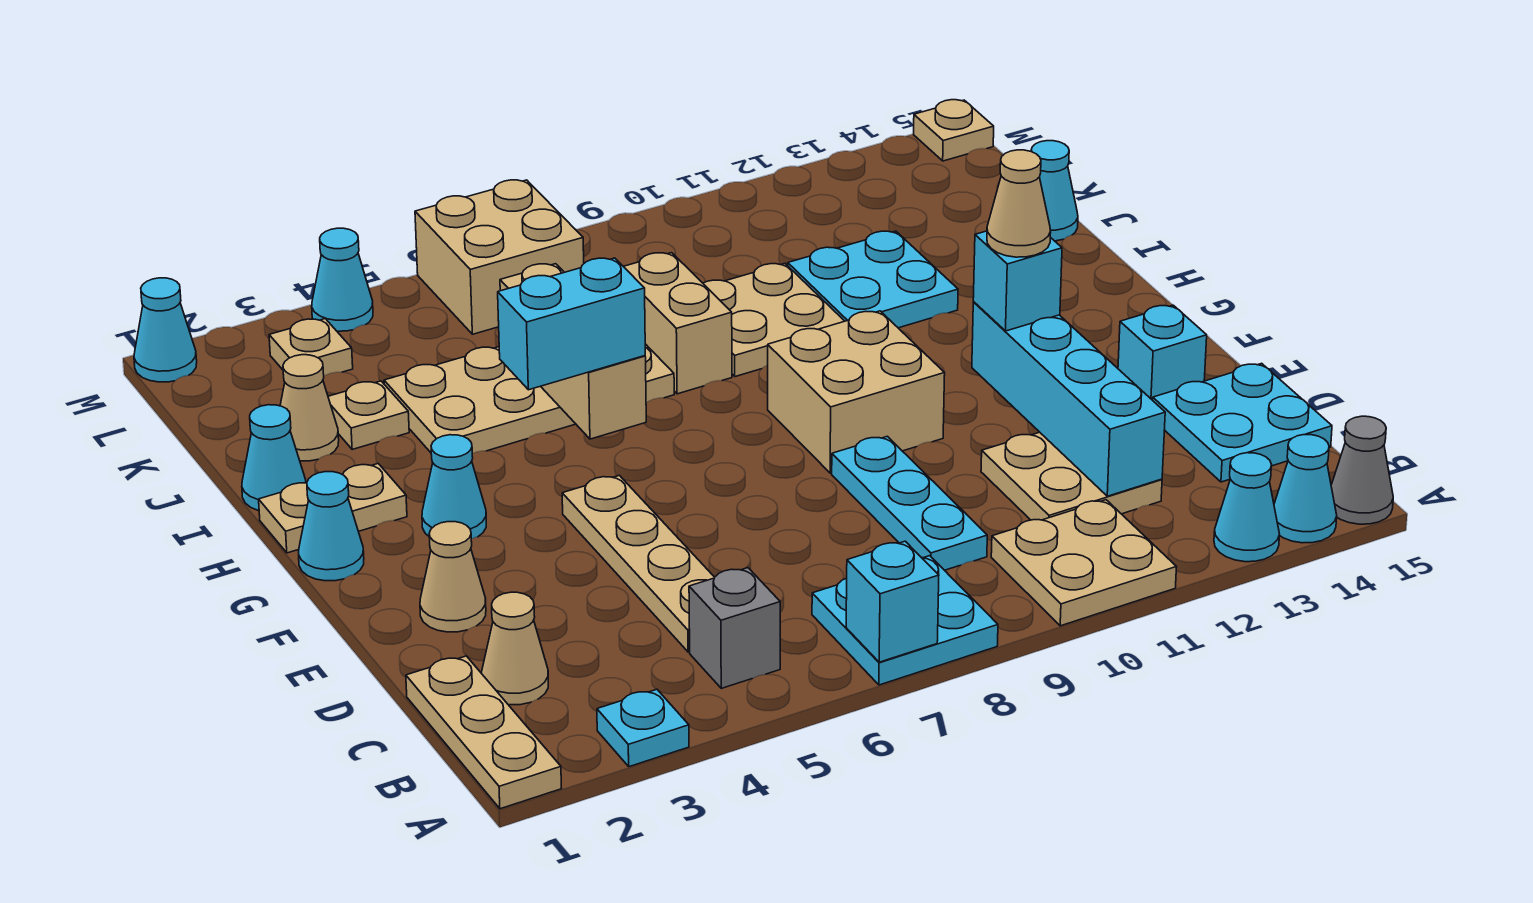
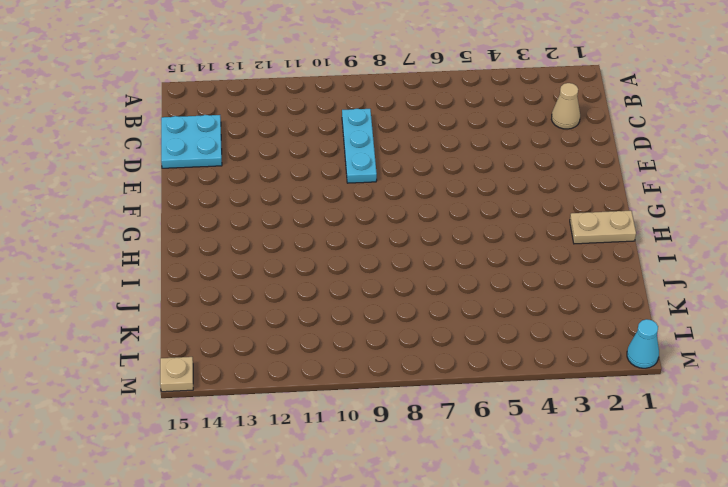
none -> tan 1x3 plate [406,656,561,809]
none -> cyan 1x1 plate [597,689,689,767]
none -> cyan 2x2 plate [812,556,998,685]
none -> tan 2x2 plate [991,500,1176,626]

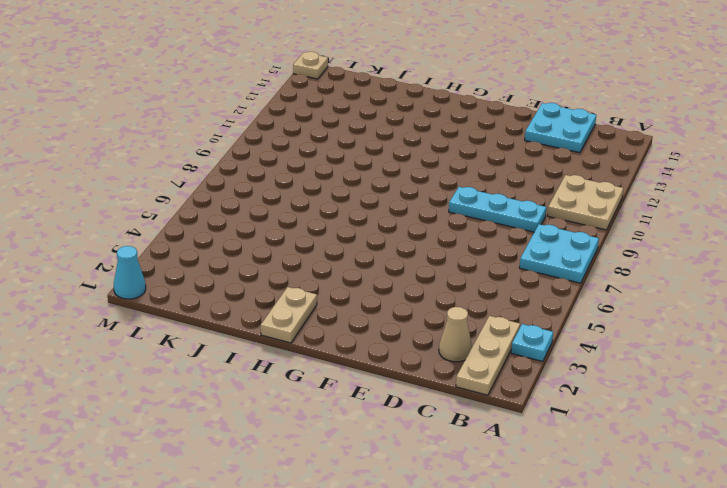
tan 1x3 plate [456,316,520,395] -> tan 1x3 plate turned to [406,656,561,809]
none -> cyan 1x1 cone [1214,453,1280,562]
none -> cyan 1x1 cone [1274,435,1337,543]
none -> grey 1x1 cone [1331,416,1393,524]
none -> grey 1x1 brick [689,568,780,688]

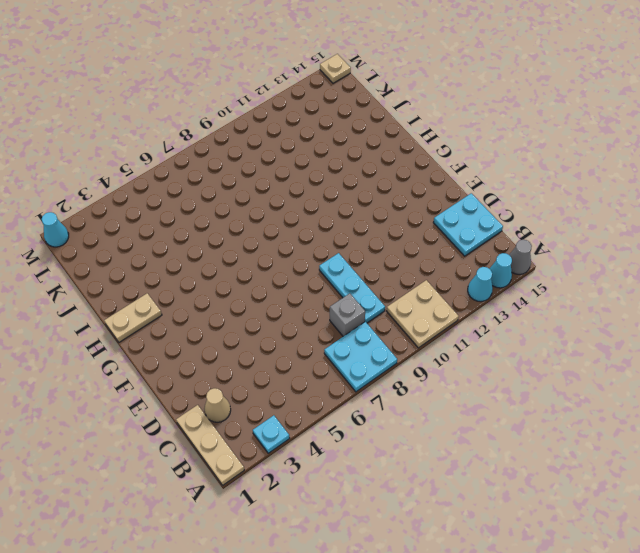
grey 1x1 brick [330,293,365,336] -> grey 1x1 brick moved to [689,568,780,688]
none -> tan 1x4 plate [562,475,715,652]
none -> tan 2x2 plate [981,432,1162,520]
none -> tan 1x1 cone [420,522,486,632]
none -> cyan 1x1 brick [1118,305,1207,400]

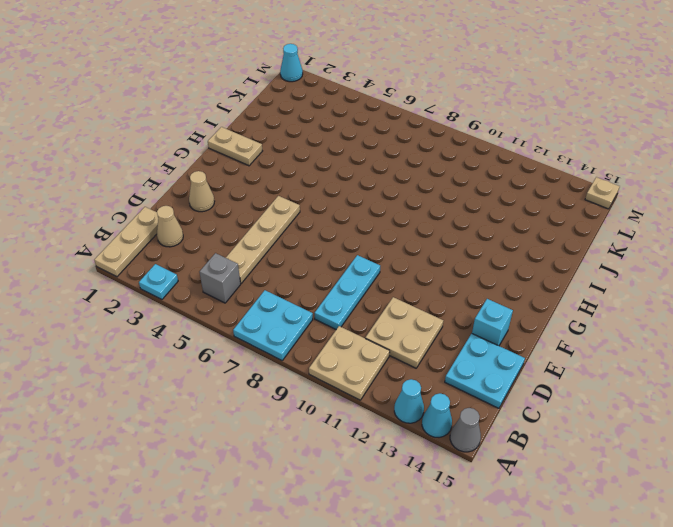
none -> tan 2x2 brick [768,311,945,473]
none -> cyan 1x1 cone [299,472,364,581]
none -> cyan 1x1 cone [422,435,486,539]
none -> cyan 1x1 cone [242,405,306,511]

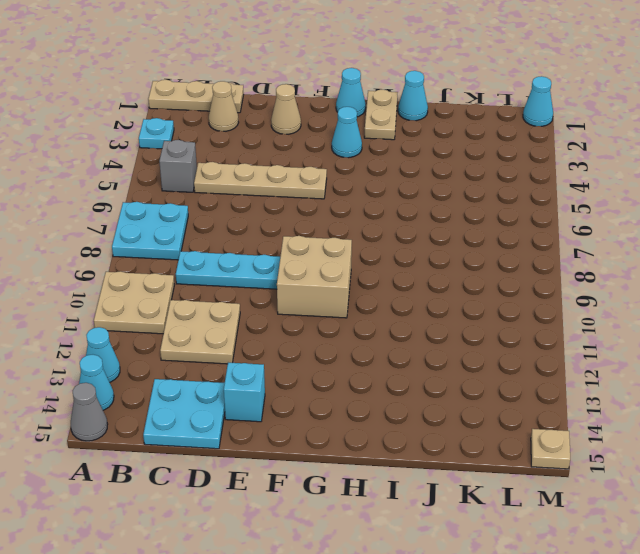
none -> tan 2x4 plate [384,344,674,454]
none -> tan 1x2 brick [623,253,732,394]
none -> tan 2x2 plate [703,264,844,377]
none -> cyan 2x2 plate [788,231,958,328]

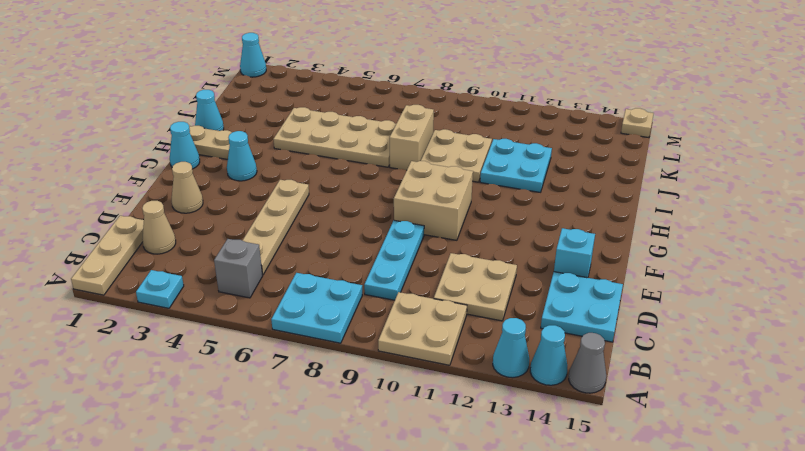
none -> tan 1x1 cone [280,355,339,461]
none -> tan 1x1 plate [328,381,409,449]
none -> cyan 1x1 cone [1031,141,1078,241]
none -> tan 1x1 plate [269,319,353,376]

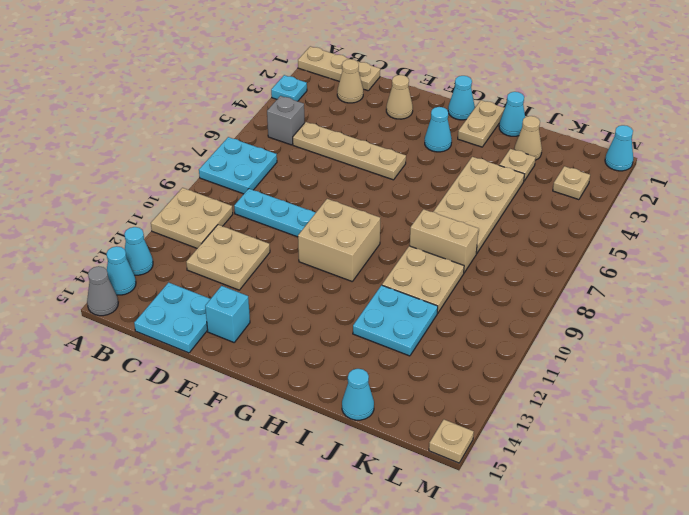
none -> tan 2x2 brick [415,180,584,334]
none -> cyan 1x1 cone [312,228,373,331]
none -> cyan 1x1 brick [846,541,939,662]
none -> cyan 1x4 brick [972,302,1165,496]

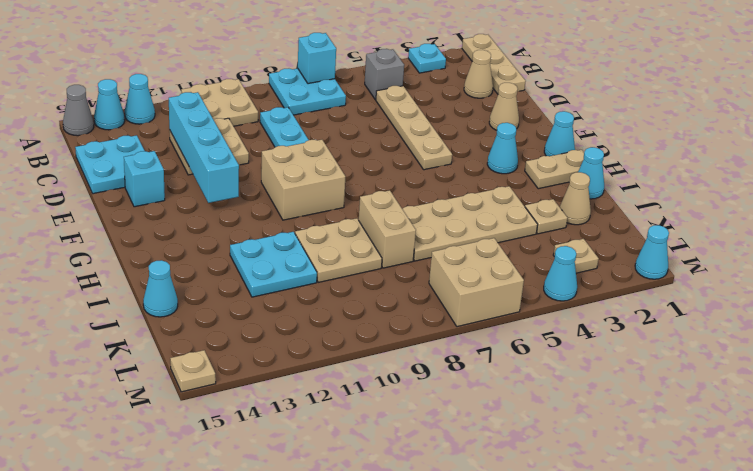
none -> tan 1x3 brick [500,264,646,439]
none -> cyan 1x1 brick [973,231,1062,331]
none -> cyan 1x2 brick [498,258,645,390]
none -> tan 1x1 cone [987,150,1051,257]

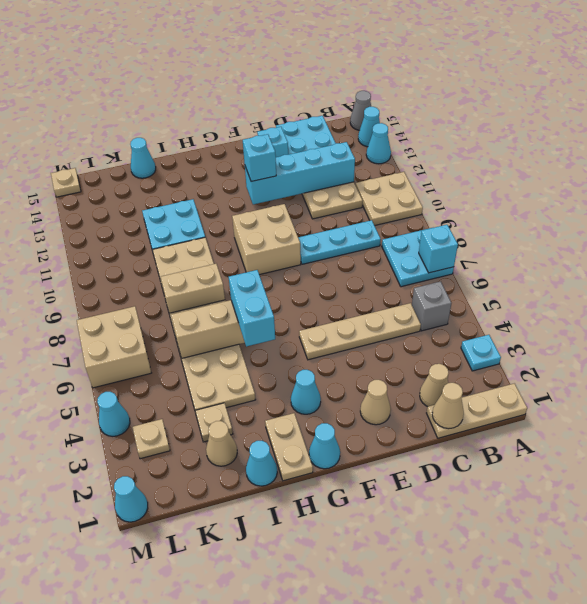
tan 1x1 cone [432,383,464,429] -> tan 1x1 cone moved to [987,150,1051,257]

